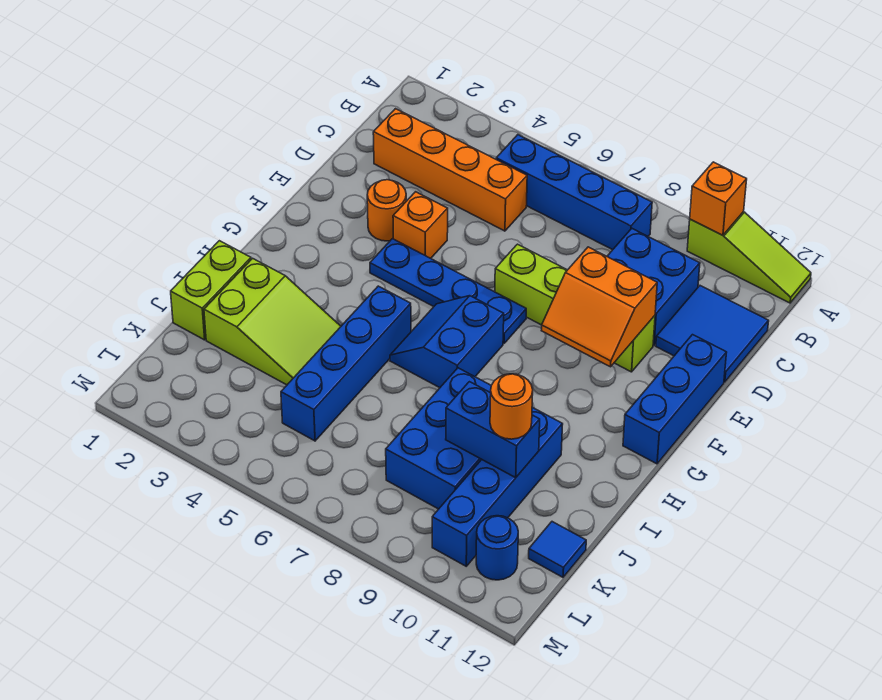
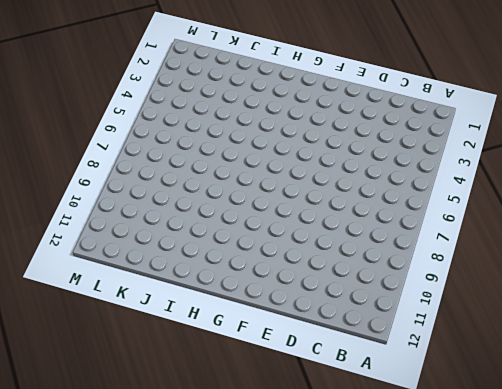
none -> lime 1x3 slope [687,212,811,303]
none -> blue 1x4 brick [496,135,652,250]
none -> orange 1x4 brick [373,109,527,231]

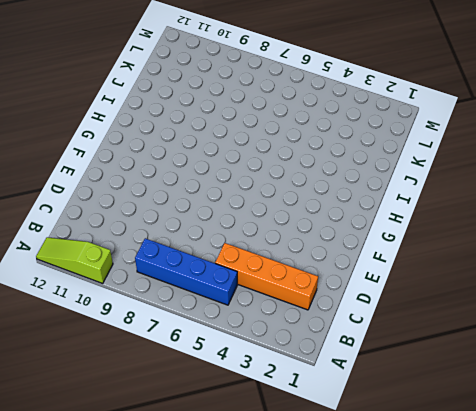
none -> blue 2x2 brick [607,229,700,345]
none -> blue 2x2 tile [656,286,769,382]
none -> orange 1x1 round brick [367,180,406,241]

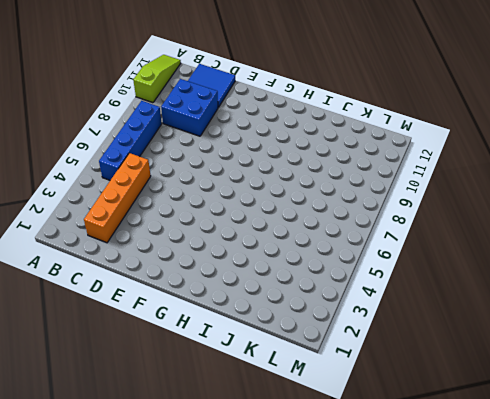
none -> orange 1x1 round brick [367,180,406,241]
none -> orange 1x1 brick [393,192,448,258]
none -> lime 1x4 brick [495,244,655,372]

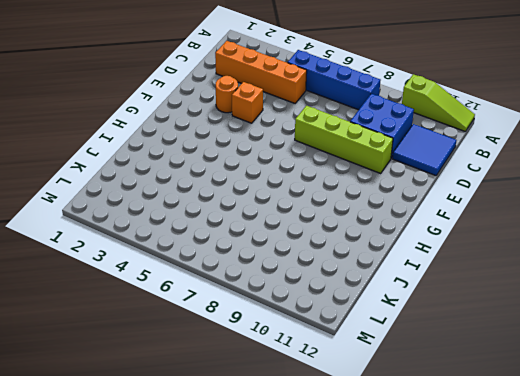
none -> blue 1x3 brick [623,335,727,464]
none -> blue 1x4 plate [370,239,526,343]
none -> blue 2x2 slope [390,296,504,388]

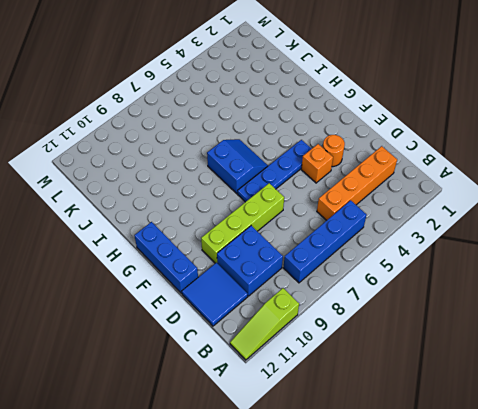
none -> blue 1x4 brick [281,286,411,441]
none -> lime 1x2 brick [171,241,251,340]
none -> lime 2x3 slope [204,258,341,385]

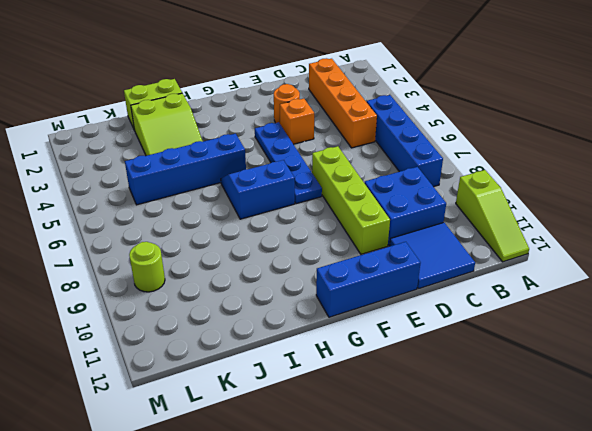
lime 1x1 round brick [129,242,165,292] -> none
none -> blue 2x3 brick [386,368,491,509]
none -> blue 1x4 brick [432,407,563,566]
none -> blue 1x1 tile [529,522,586,577]

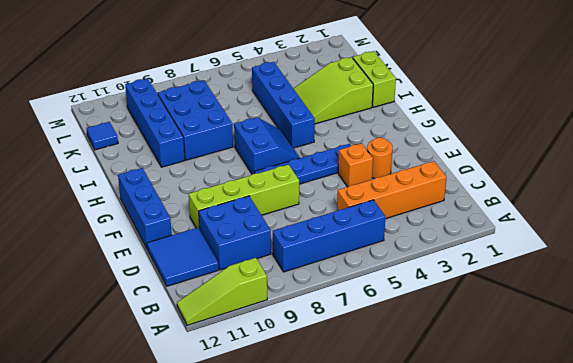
none -> blue 1x1 round brick [476,516,518,580]
none -> orange 1x1 brick [690,162,747,235]
none -> orange 2x2 slope [541,247,657,367]

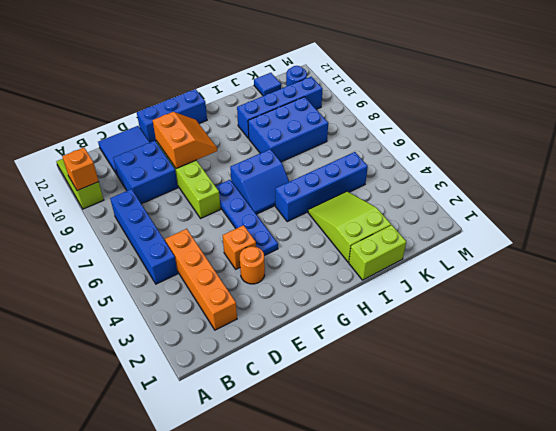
none -> blue 1x2 brick [446,382,540,478]
none -> orange 1x1 round brick [490,374,533,439]

